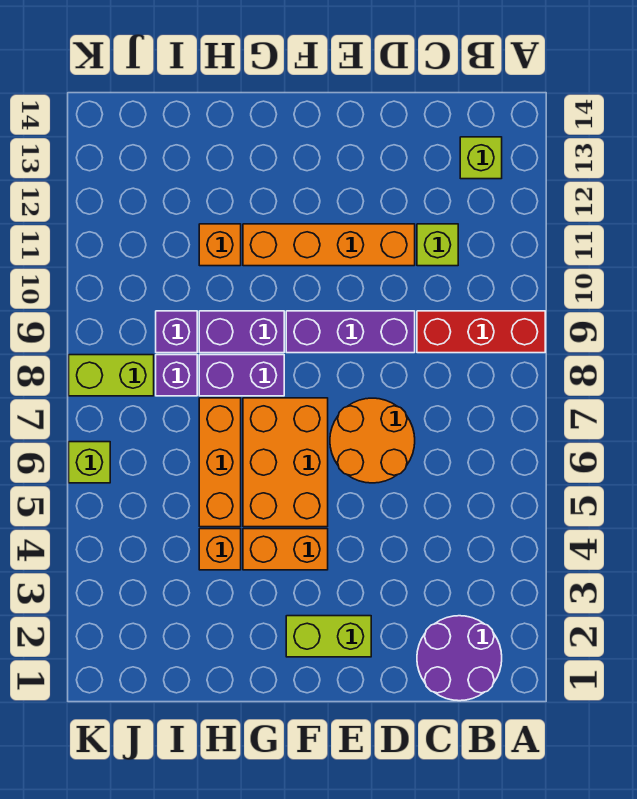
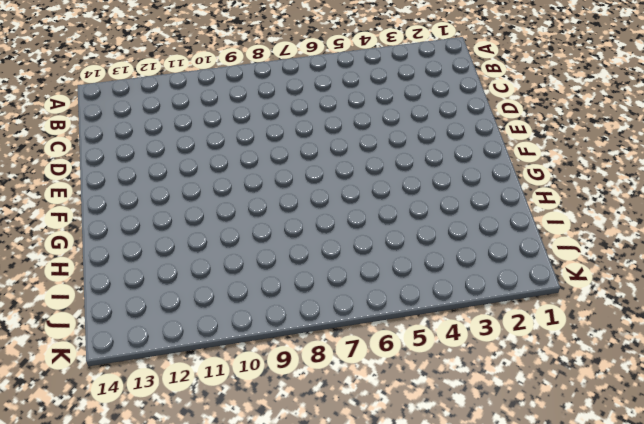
none -> red 1x3 brick [417,311,545,353]
none -> purple 2x2 round brick [417,616,502,701]
none -> lime 1x1 brick [460,137,502,179]

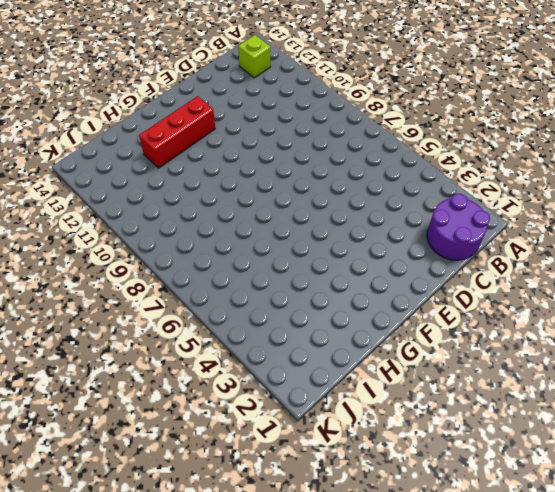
red 1x3 brick [139,96,215,168] -> red 1x3 brick moved to [417,311,545,353]
none -> lime 1x1 brick [417,224,458,266]
none -> orange 2x2 round brick [330,398,415,483]
none -> purple 1x3 brick [286,311,415,353]

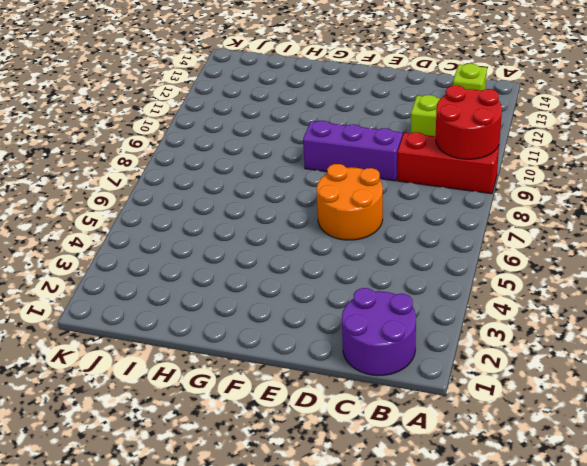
red 2x2 round brick [436,85,502,159] -> none
none -> orange 1x4 brick [243,224,415,266]
none -> lime 1x2 brick [286,616,371,657]
none -> orange 1x2 brick [243,529,328,570]

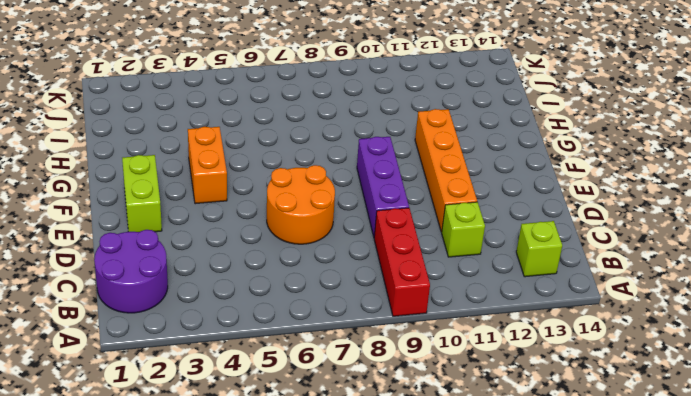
none -> orange 2x3 brick [243,398,328,527]
none -> purple 1x2 brick [199,355,284,396]
none -> purple 1x2 brick [199,311,284,353]

